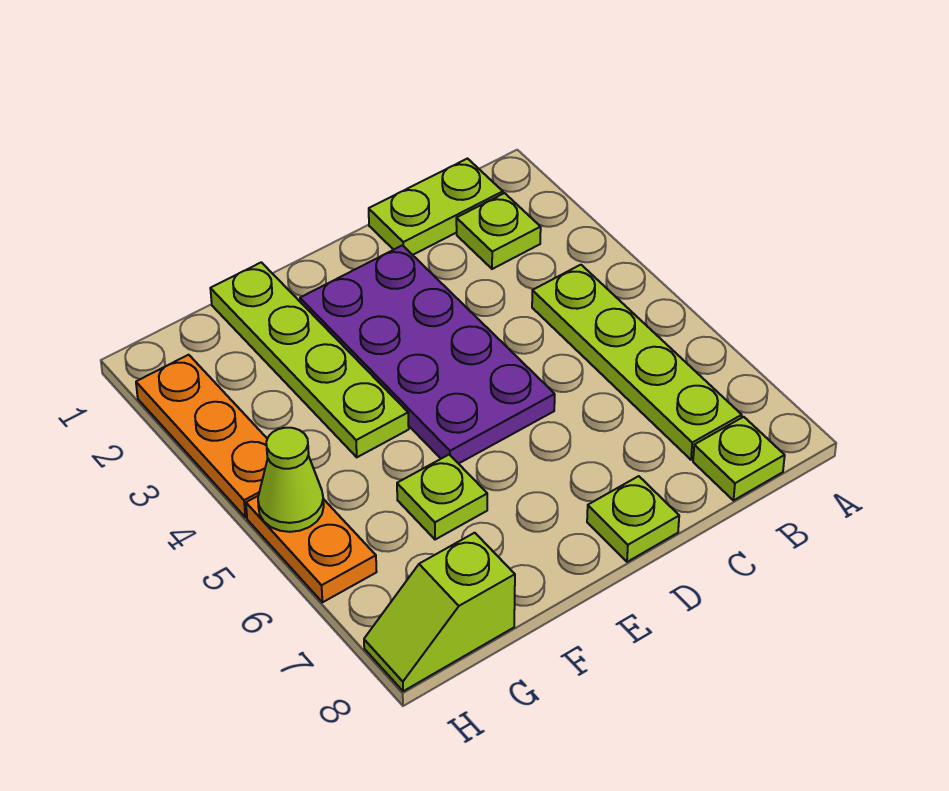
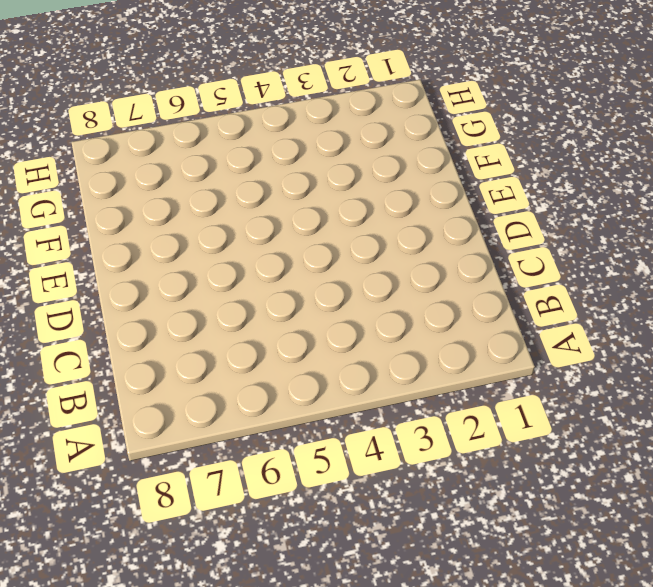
none -> lime 1x2 plate [369,159,503,255]
none -> lime 1x1 plate [456,193,541,269]
none -> lime 1x4 plate [532,265,742,460]

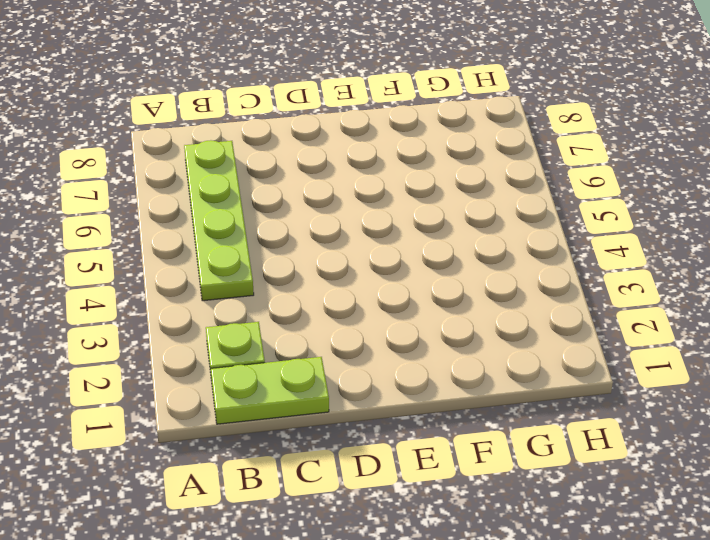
none -> lime 1x1 plate [693,417,785,500]
none -> purple 2x4 plate [300,245,555,464]
none -> lime 1x1 plate [587,476,679,562]

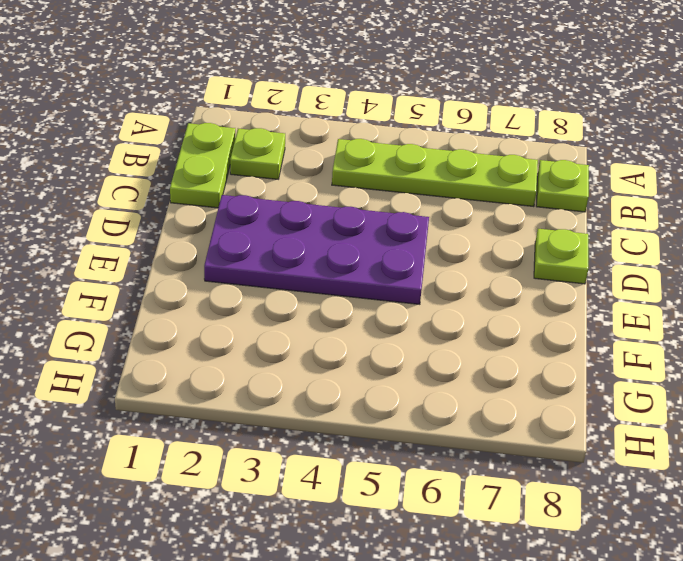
none -> lime 1x4 plate [210,262,409,457]
none -> lime 1x1 plate [397,455,487,540]
none -> lime 1x2 slope [364,533,515,691]

